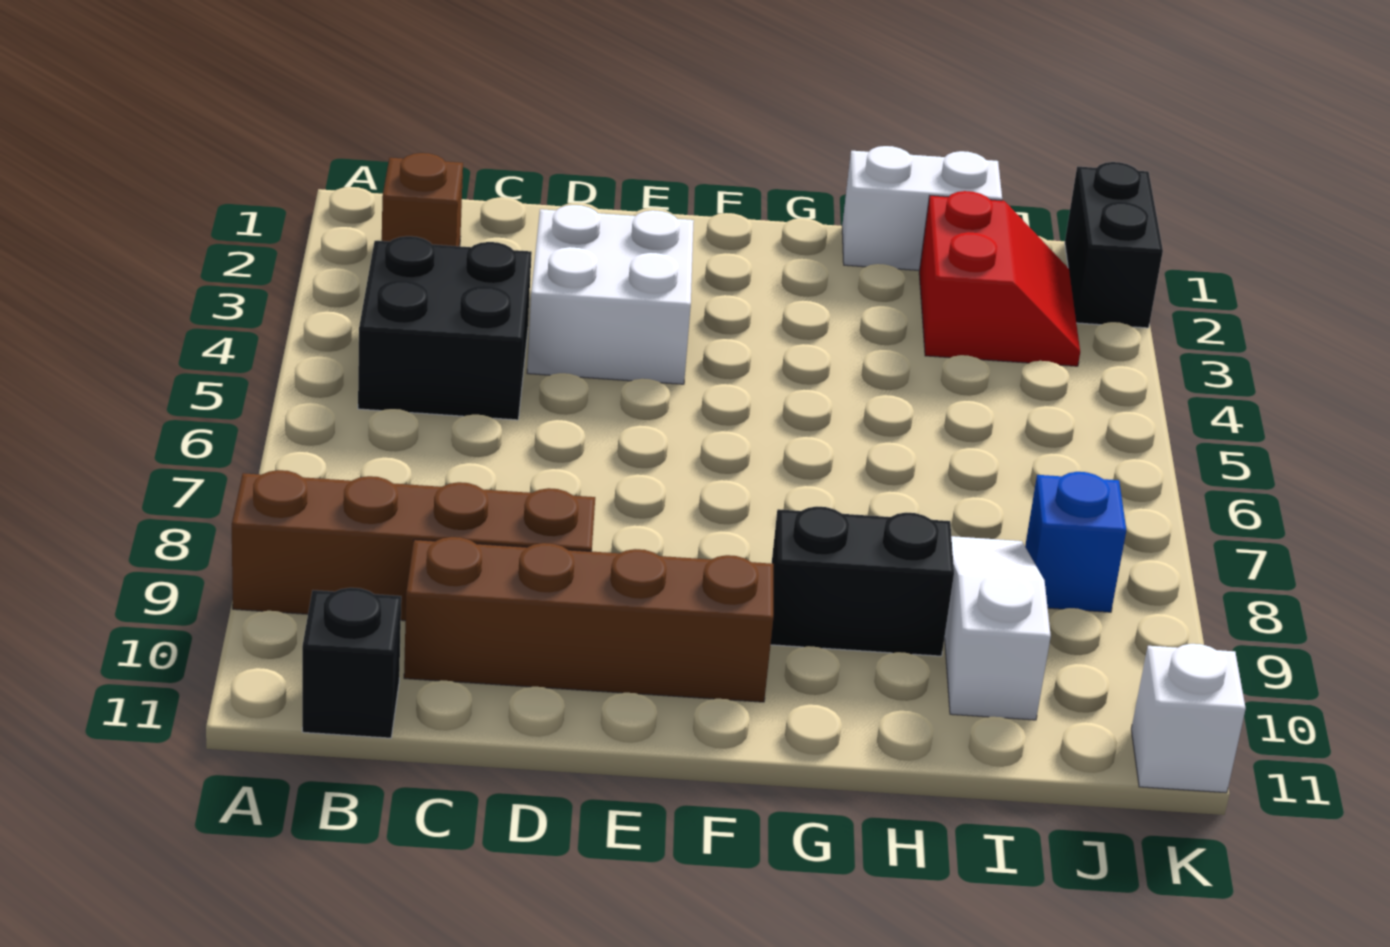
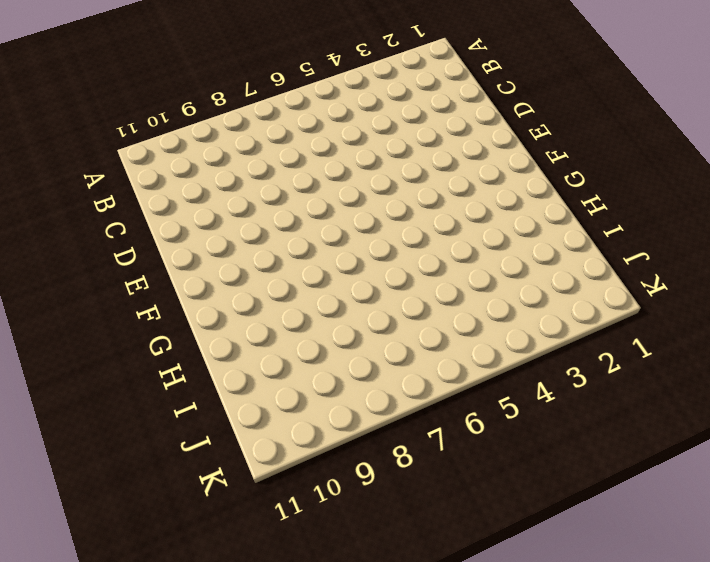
none -> brown 1x4 brick [232,470,595,621]
none -> brown 1x1 brick [382,153,463,246]
none -> black 2x2 brick [358,236,532,420]

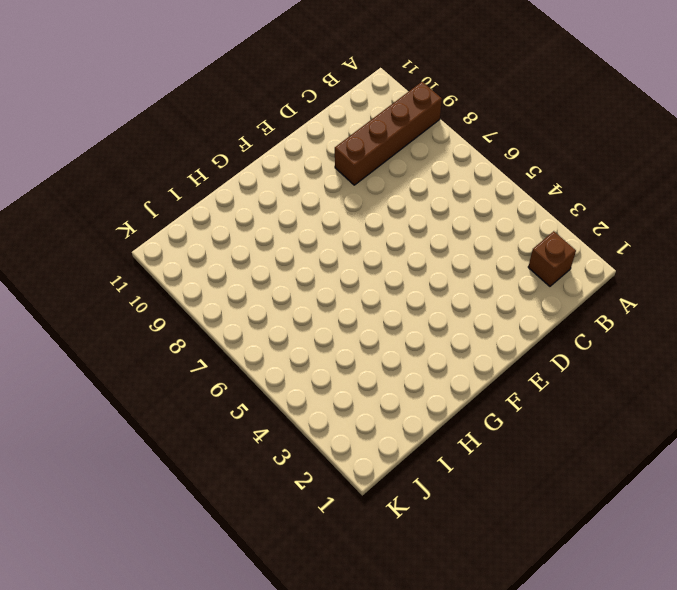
none -> black 2x2 brick [358,236,532,420]
none -> black 1x1 brick [302,588,401,738]
none -> brown 1x4 brick [404,537,773,702]

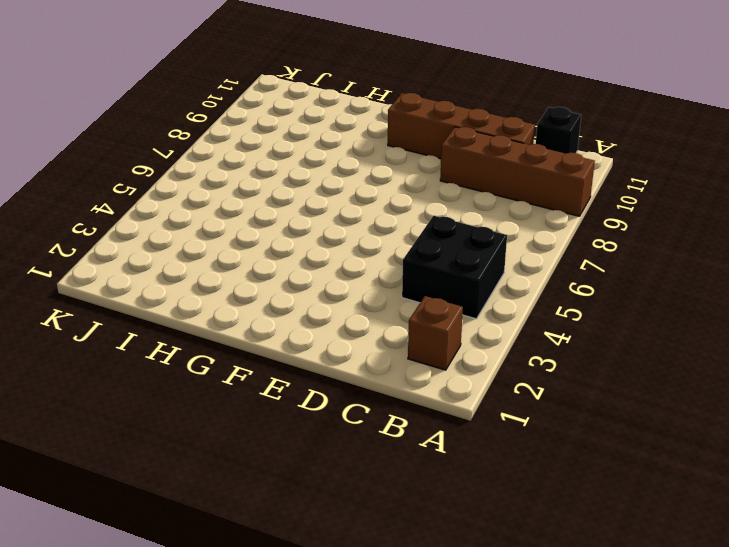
none -> white 2x2 brick [527,205,694,384]
none -> black 1x2 brick [771,507,954,656]
none -> white 1x2 brick [842,146,1002,271]

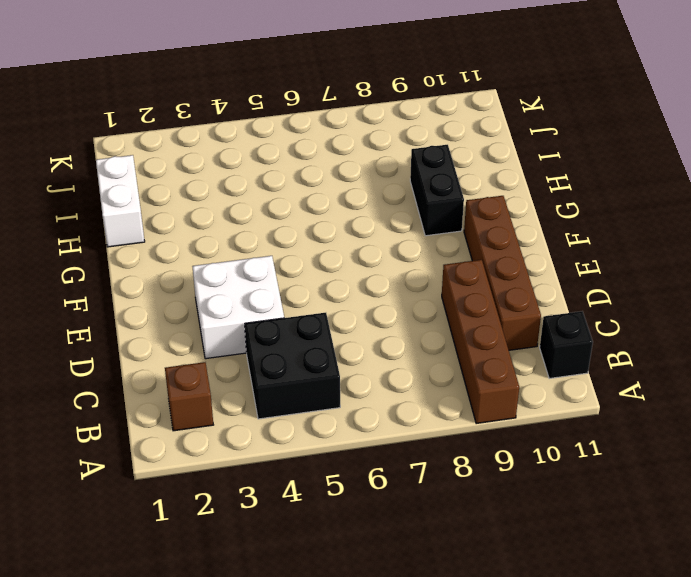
none -> red 2x2 slope [919,191,1080,366]
none -> white 1x3 slope [945,536,1051,720]
none -> blue 1x1 brick [1025,472,1126,612]

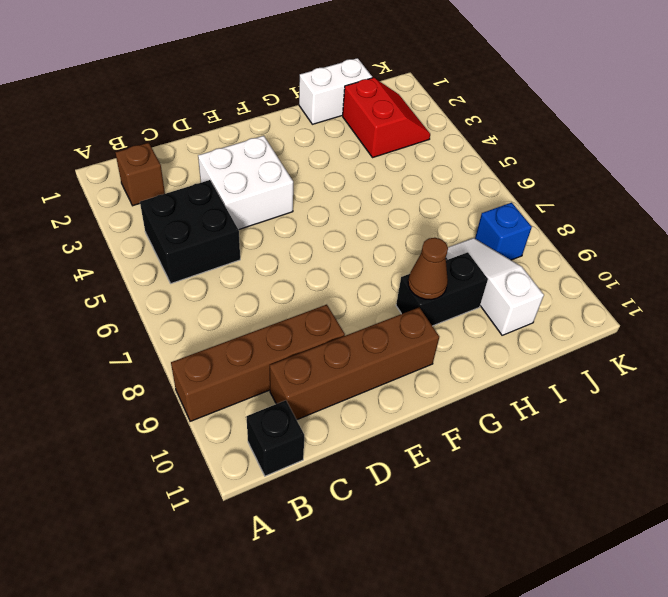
brown 1x1 cone [408,238,448,300] -> none
none -> black 1x2 brick [1065,162,1163,328]
none -> white 1x1 brick [1131,644,1246,793]

